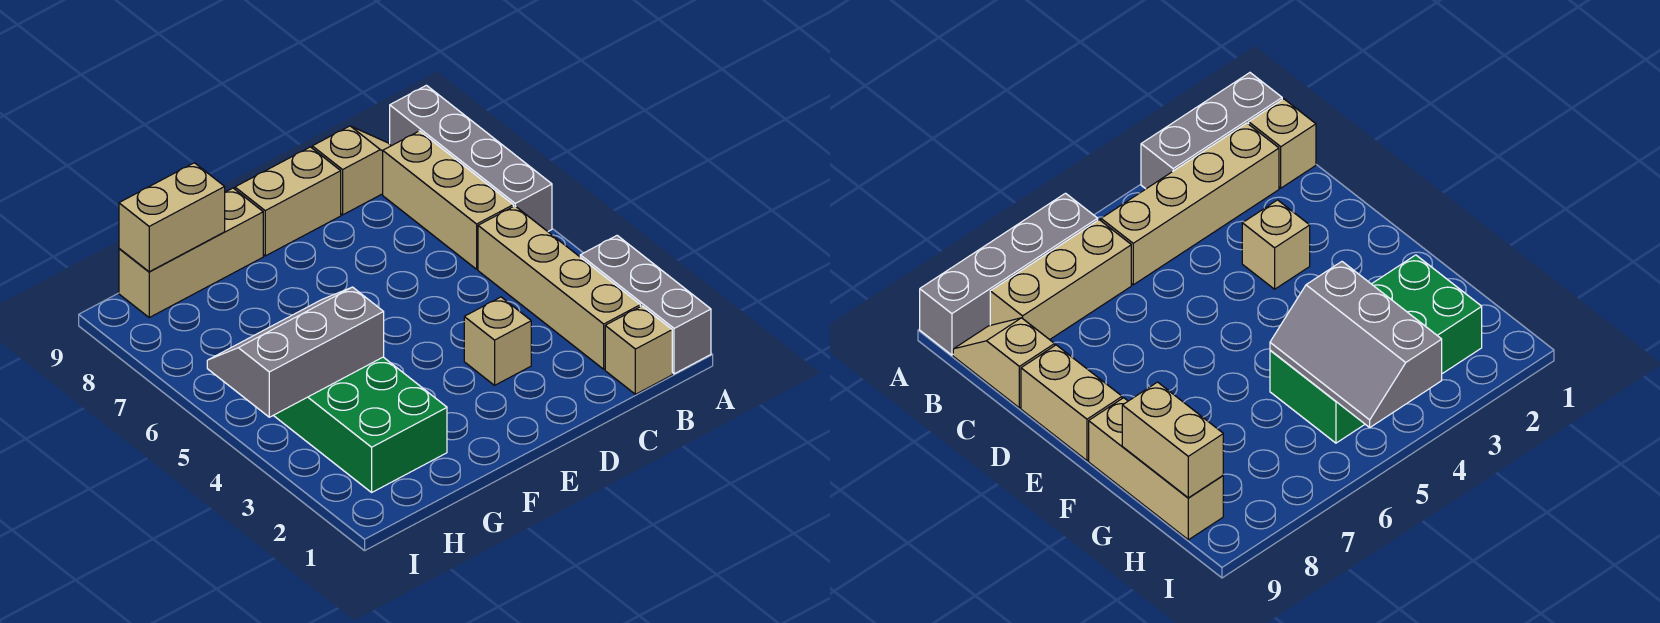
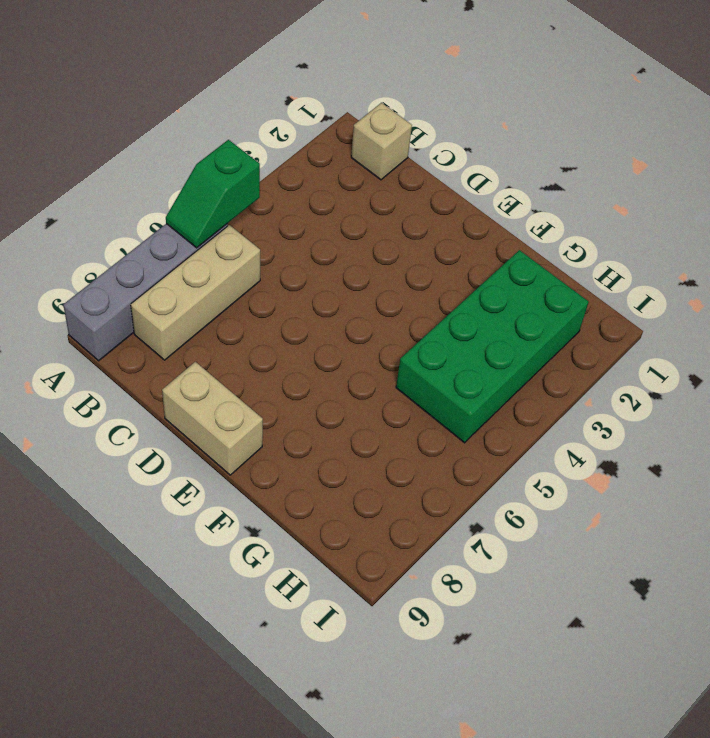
green 1x2 slope [166,140,260,248] -> none
none -> grey 1x3 brick [580,236,711,374]
none -> tan 1x4 brick [478,206,640,369]
none -> tan 1x2 slope [312,126,391,215]

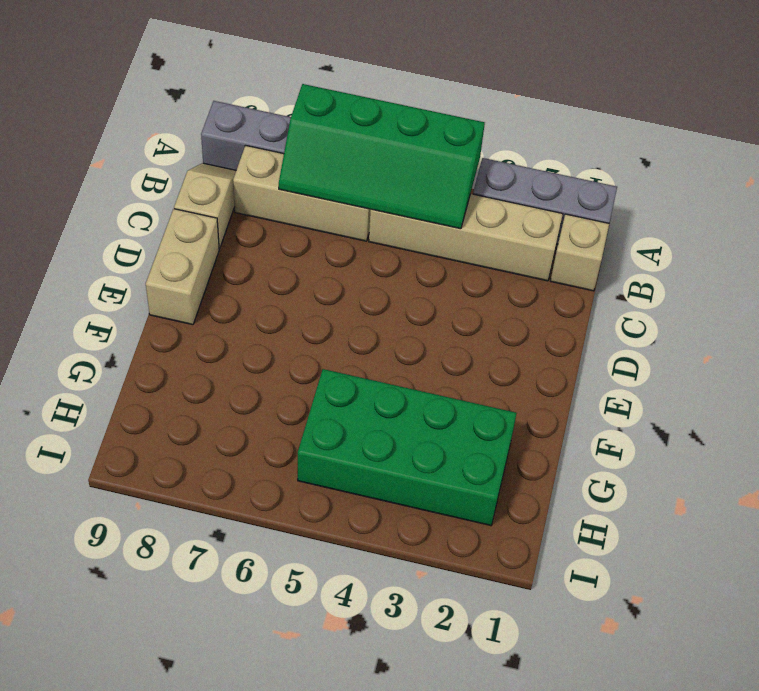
green 2x4 slope [279,84,485,229] -> none
none -> tan 1x1 brick [464,297,531,385]
none -> tan 1x3 brick [119,188,263,317]
none -> grey 2x3 slope [207,287,384,417]

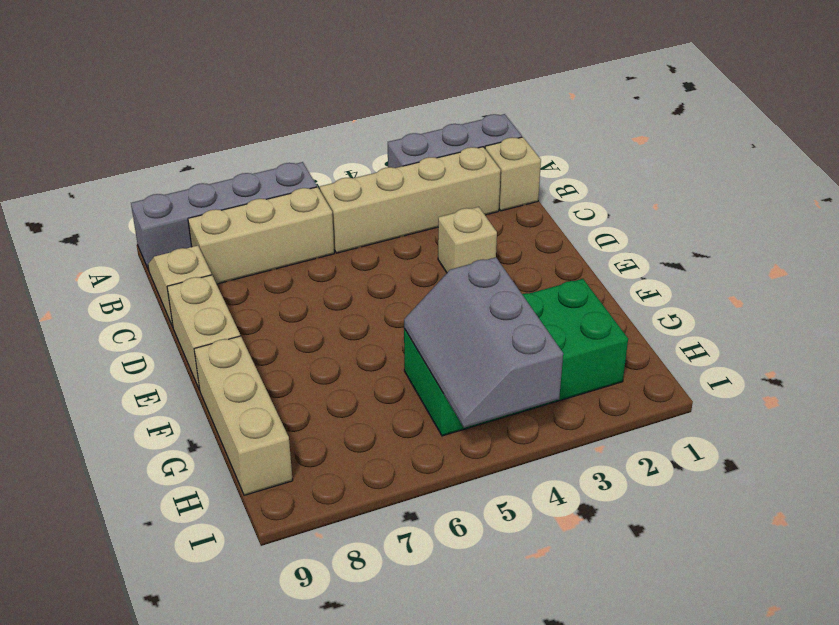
none -> tan 1x2 brick [119,163,225,272]

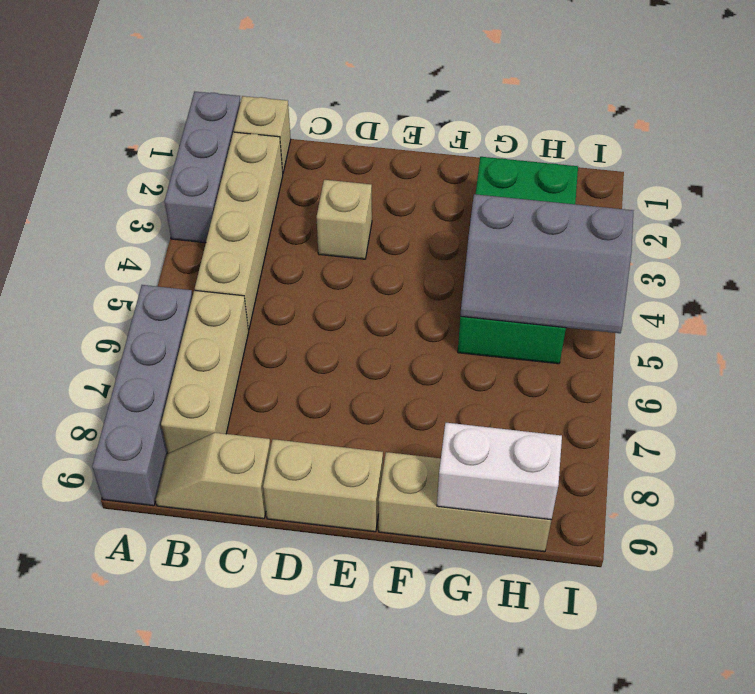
white 1x2 brick [437,423,562,520] -> tan 1x2 brick [119,163,225,272]

